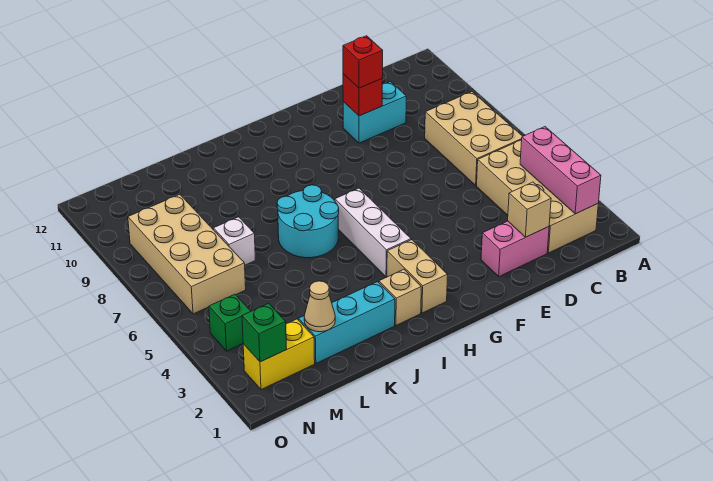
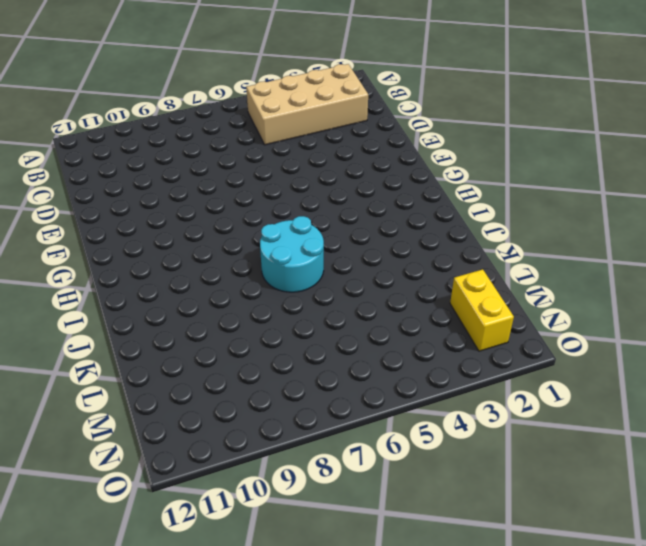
none -> tan 2x3 brick [425,92,523,185]
none -> pink 1x2 brick [481,221,549,276]
none -> cyan 1x2 brick [343,82,406,143]

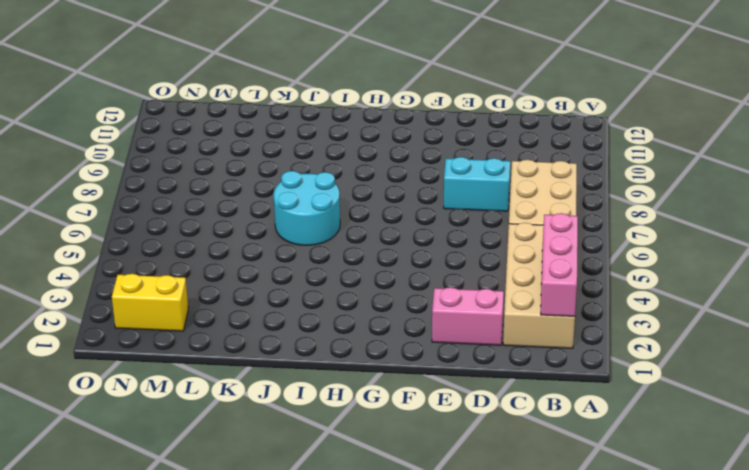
cyan 1x2 brick [444,157,510,211] -> cyan 1x2 brick moved to [343,82,406,143]
none -> tan 1x2 brick [387,240,448,313]
none -> white 1x3 brick [335,188,411,277]
none -> tan 1x1 brick [379,269,421,325]

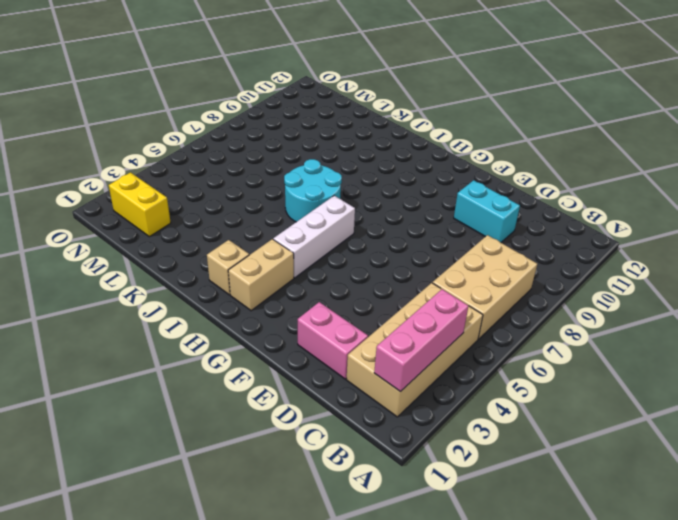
none -> cyan 1x3 brick [298,282,395,363]
none -> white 1x1 brick [213,217,255,265]
none -> tan 2x4 brick [128,194,246,314]

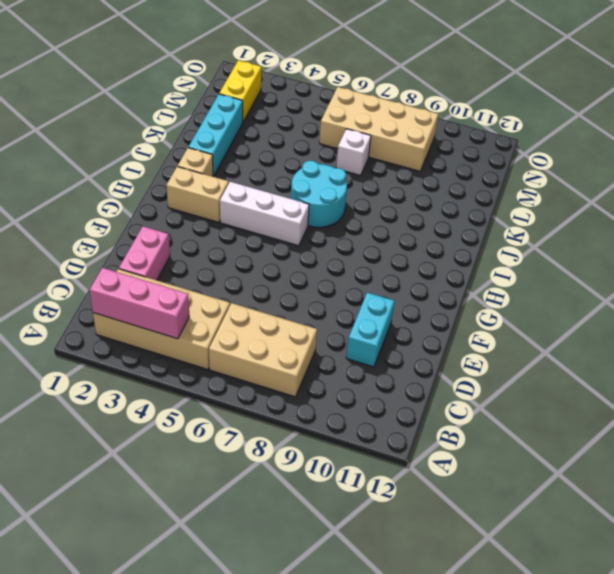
none -> green 1x1 brick [209,294,251,351]
none -> tan 1x1 brick [508,182,551,237]
none -> red 1x1 brick [343,74,382,116]

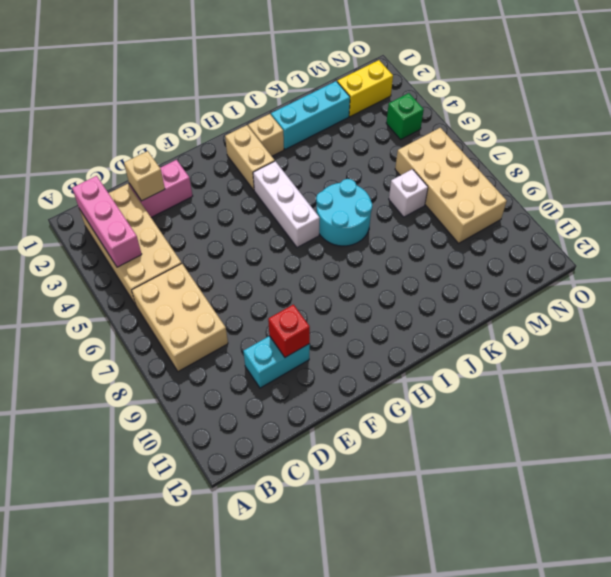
none -> tan 1x1 cone [304,281,335,332]
none -> green 1x1 brick [242,303,287,362]
none -> red 1x1 brick [343,36,383,88]

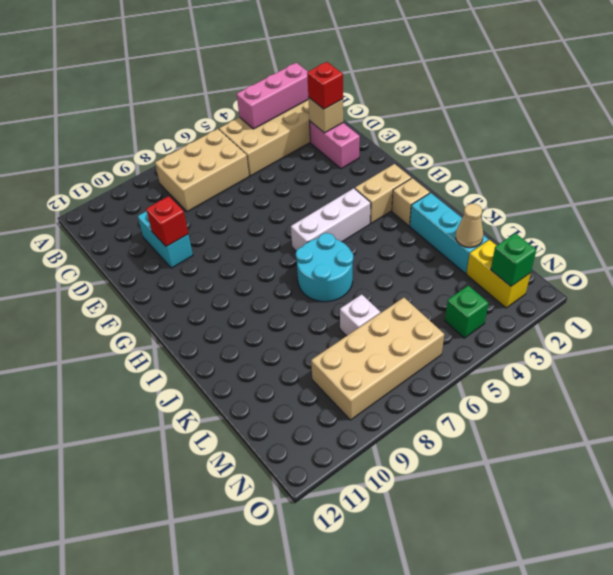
red 1x1 brick [307,62,343,109] -> red 1x1 brick moved to [343,36,383,88]

